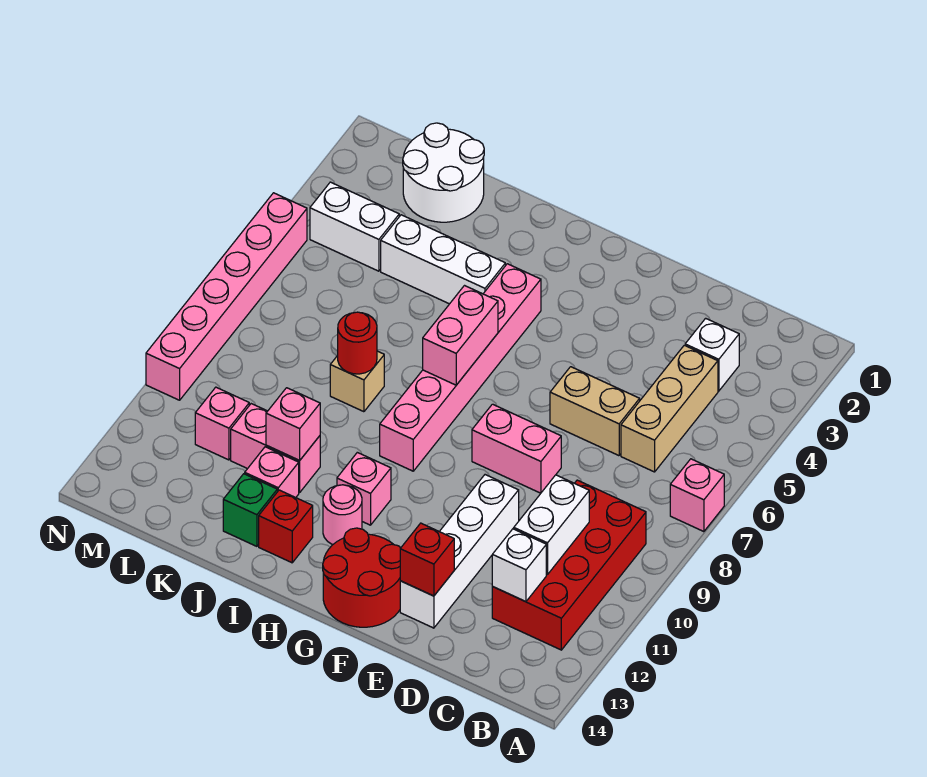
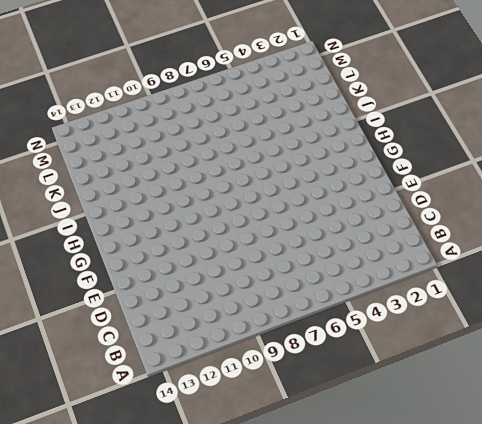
none -> pink 1x1 brick [670,459,724,532]
none -> red 2x4 brick [492,480,646,650]
none -> white 1x1 brick [685,318,739,391]

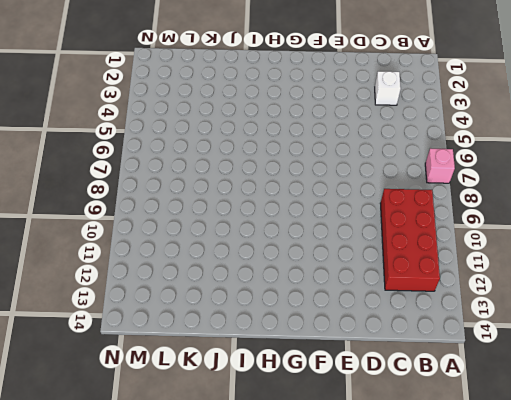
none -> tan 1x3 brick [621,345,718,472]
none -> tan 1x2 brick [550,367,640,456]
none -> pink 1x2 brick [472,404,561,493]

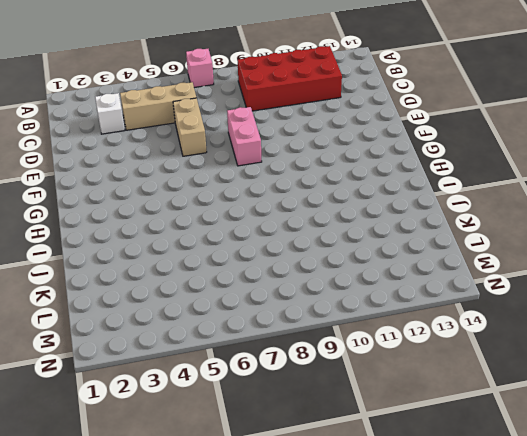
none -> white 1x4 brick [400,475,519,628]
none -> red 2x2 round brick [323,528,401,627]
none -> pink 1x6 brick [380,264,541,471]

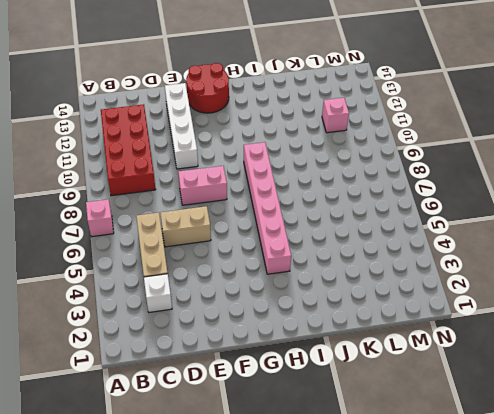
none -> pink 1x1 brick [337,452,391,525]
none -> pink 1x1 round brick [323,485,362,545]
none -> white 1x3 brick [381,215,505,304]

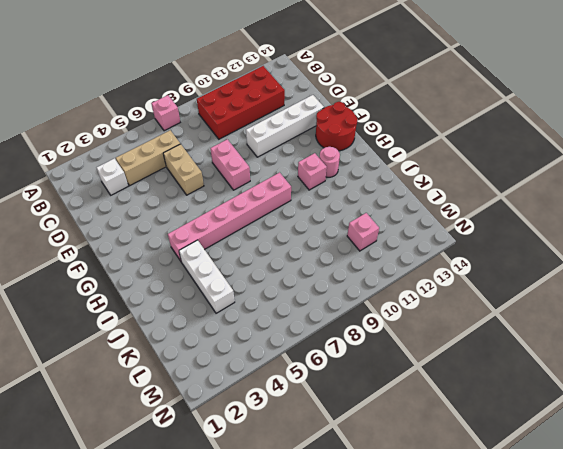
none -> red 1x1 brick [259,490,313,563]
none -> tan 1x1 brick [330,351,384,412]
none -> pink 1x2 brick [231,404,320,492]

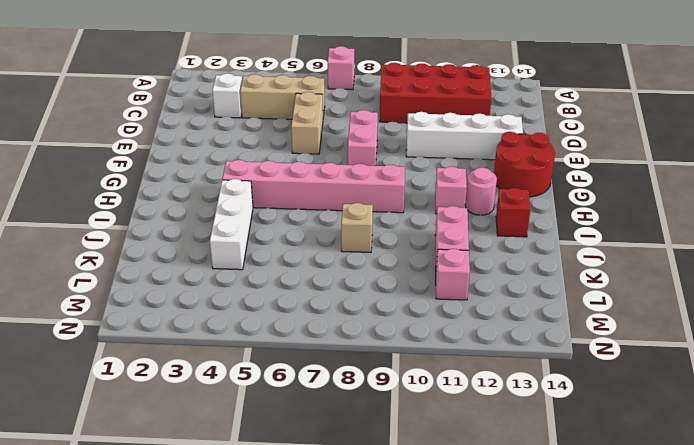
none -> pink 1x1 brick [245,447,299,498]
none -> green 1x1 brick [223,474,277,546]
none -> white 2x2 round brick [403,123,484,222]

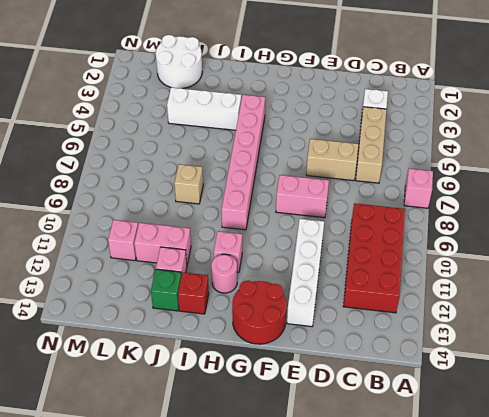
none -> white 1x2 brick [310,182,399,271]
none -> pink 1x6 brick [146,193,307,400]
none -> white 1x2 brick [514,475,589,575]

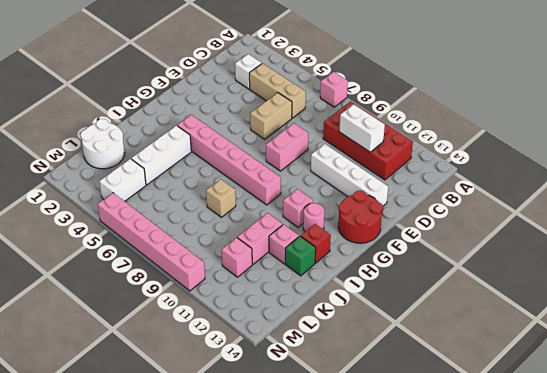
none -> white 1x1 brick [492,529,546,602]
none -> red 1x1 brick [400,523,454,596]
none -> pink 1x2 brick [423,286,498,385]

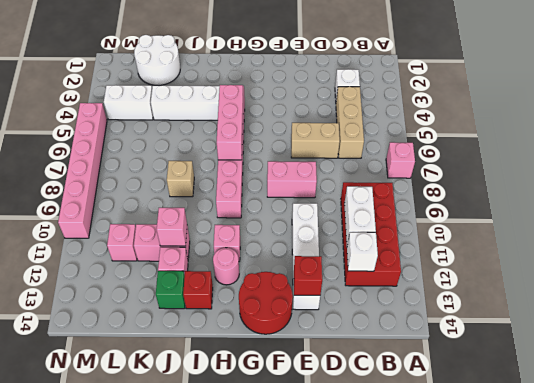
pink 1x3 brick [217,85,243,160] -> pink 1x2 brick [423,286,498,385]
none -> red 1x1 round brick [338,312,377,374]

